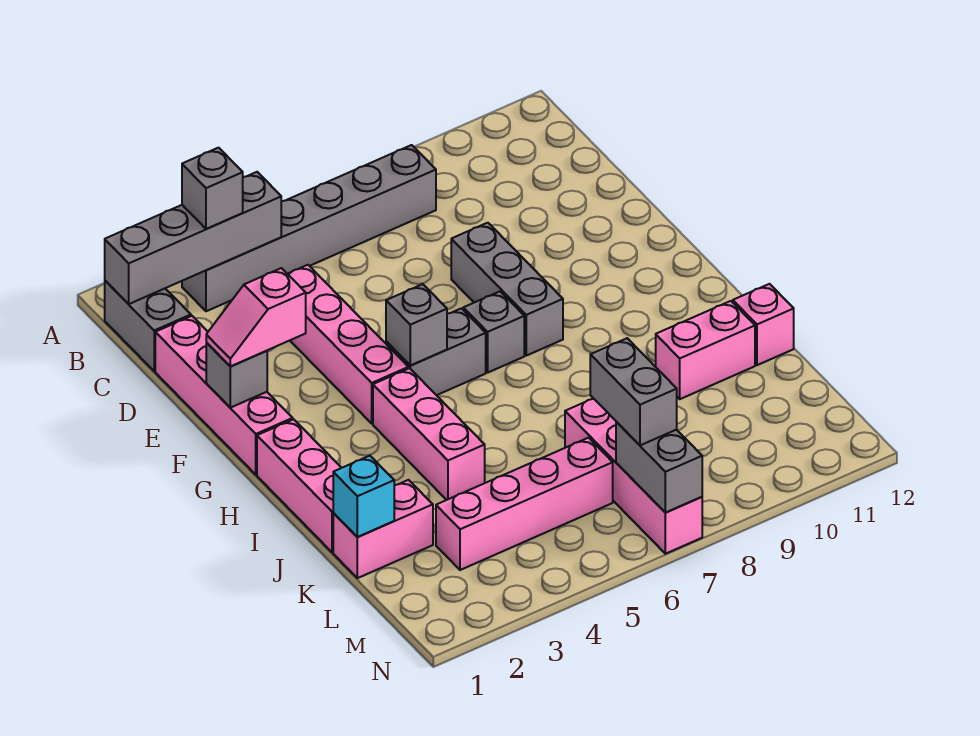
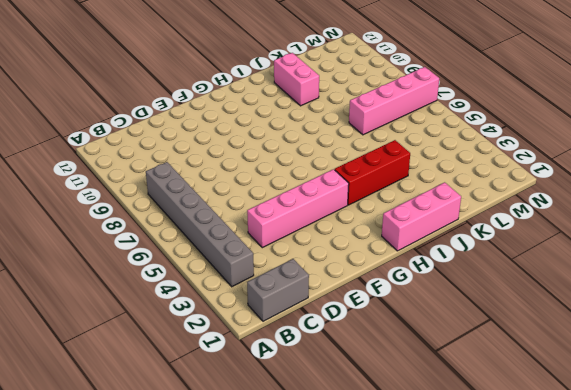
red 1x3 brick [335,140,410,205] -> pink 1x3 brick [373,368,485,500]
none -> pink 1x4 brick [155,316,293,475]
none -> grey 1x3 brick [451,223,563,356]
none -> grey 1x2 brick [386,308,486,395]

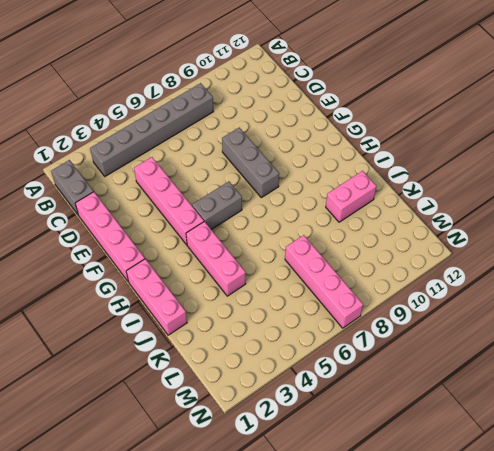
none -> grey 1x1 brick [463,292,524,372]
none -> pink 1x1 brick [733,284,794,365]
none -> pink 1x2 brick [333,480,433,578]

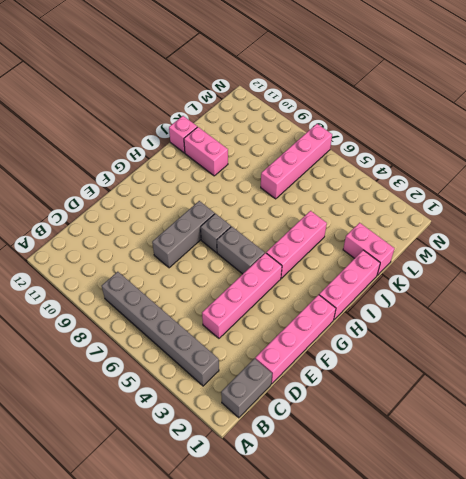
none -> pink 1x4 brick [436,438,613,570]
none -> grey 1x4 brick [105,172,281,304]
none -> grey 1x1 brick [206,343,267,408]

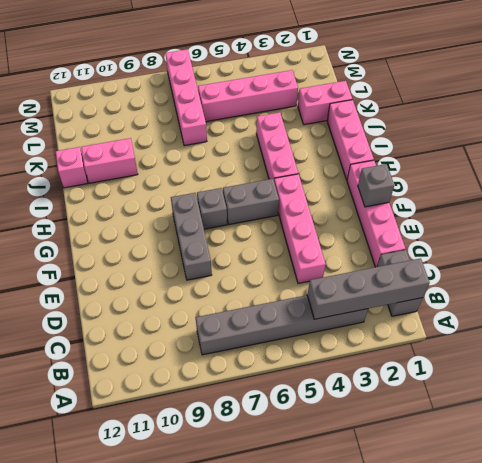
none -> grey 1x1 brick [386,284,447,365]
none -> cyan 1x1 brick [333,456,394,537]
none -> grey 1x2 brick [616,422,702,513]

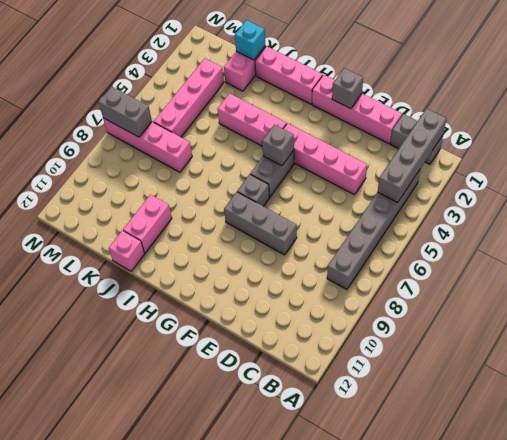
none -> grey 1x1 brick [182,148,243,229]
none -> pink 1x2 slope [206,268,306,367]
none -> grey 1x2 brick [590,338,677,445]

